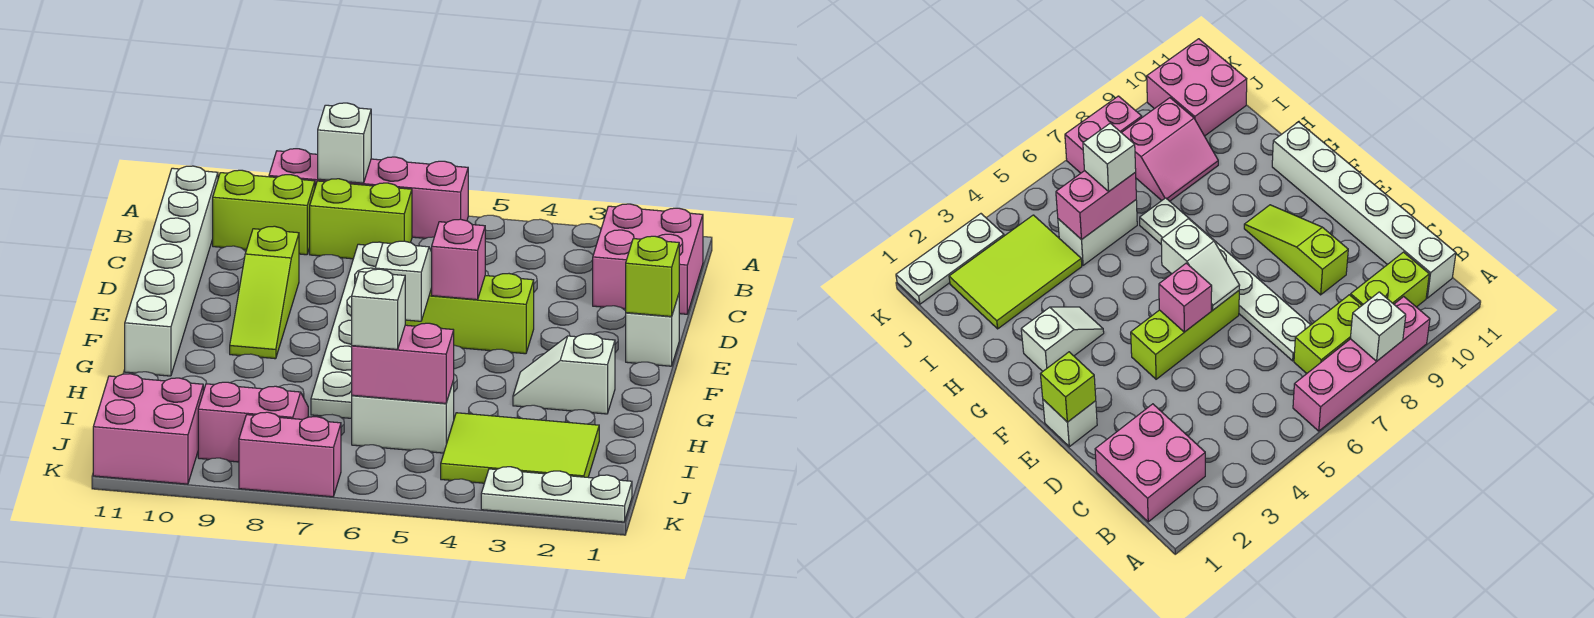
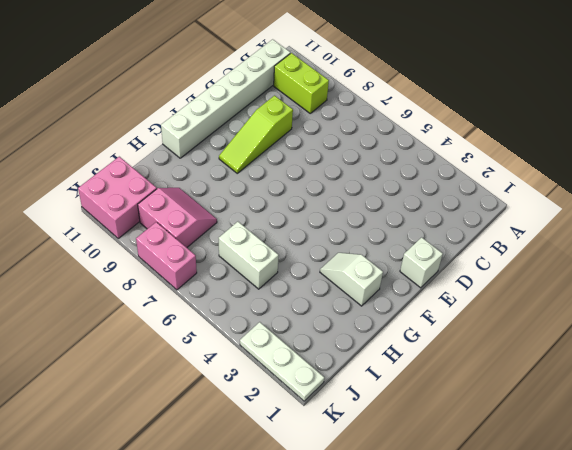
none -> pink 1x4 brick [269,149,468,238]
none -> pink 2x2 brick [593,204,703,314]
none -> lime 1x2 brick [310,179,412,259]

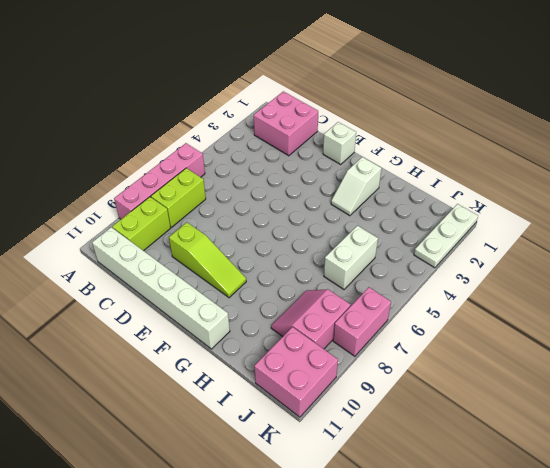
none -> white 1x6 plate [311,242,383,418]
none -> lime 1x3 brick [405,274,534,354]
none -> lime 2x3 tile [441,413,599,483]

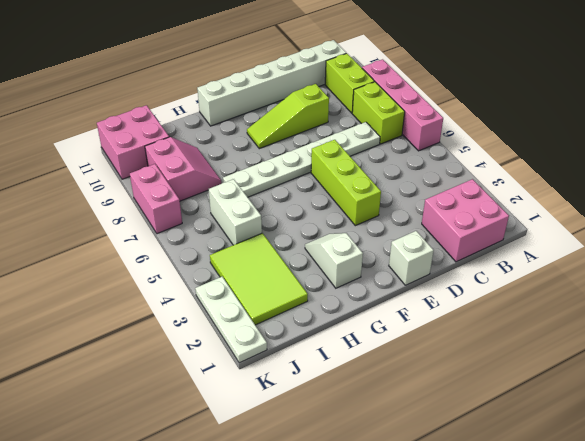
none -> white 1x1 brick [318,103,371,183]
none -> lime 1x1 brick [626,236,679,317]
none -> pink 1x1 brick [432,219,485,300]

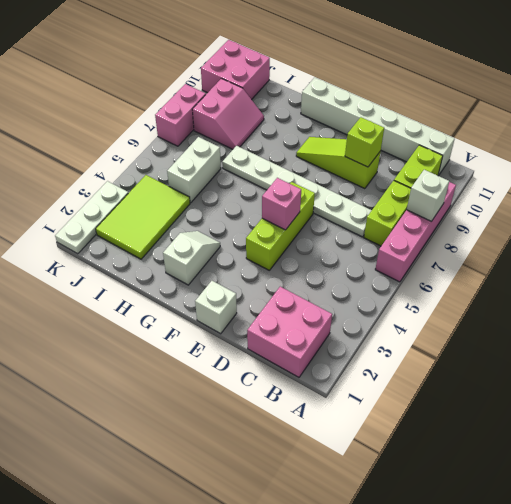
lime 1x1 brick [345,117,384,167] -> lime 1x1 brick moved to [626,236,679,317]
none -> white 1x2 slope [375,241,432,321]
none -> pink 1x2 brick [352,323,454,403]
none -> white 1x1 brick [352,269,405,349]

